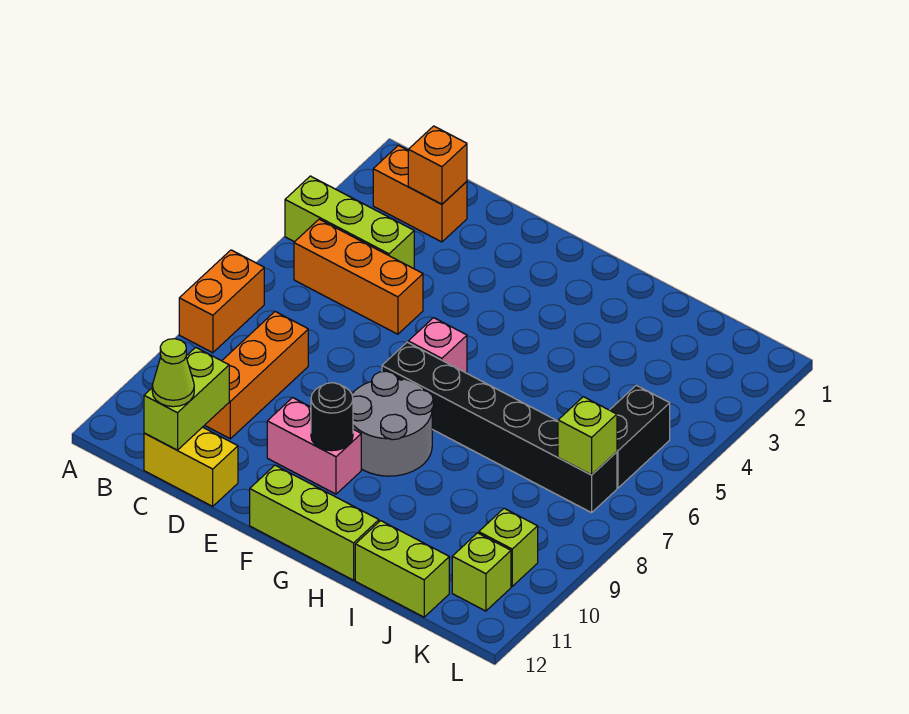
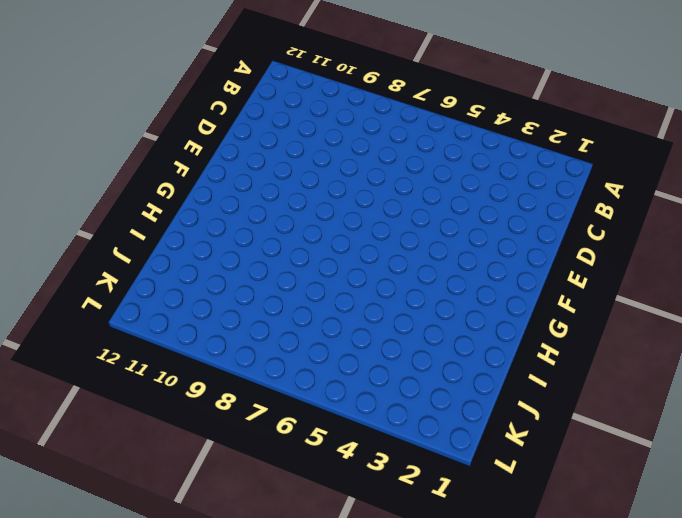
none -> lime 1x3 brick [285,176,414,269]
none -> orange 1x2 brick [179,250,264,353]
none -> orange 1x2 brick [373,145,467,242]

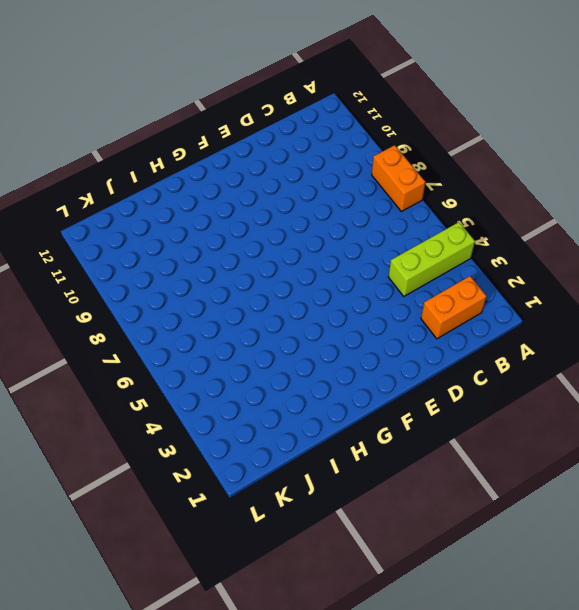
none -> orange 1x3 brick [294,219,423,334]
none -> orange 1x3 brick [205,312,308,439]
none -> yellow 1x2 brick [144,427,238,506]

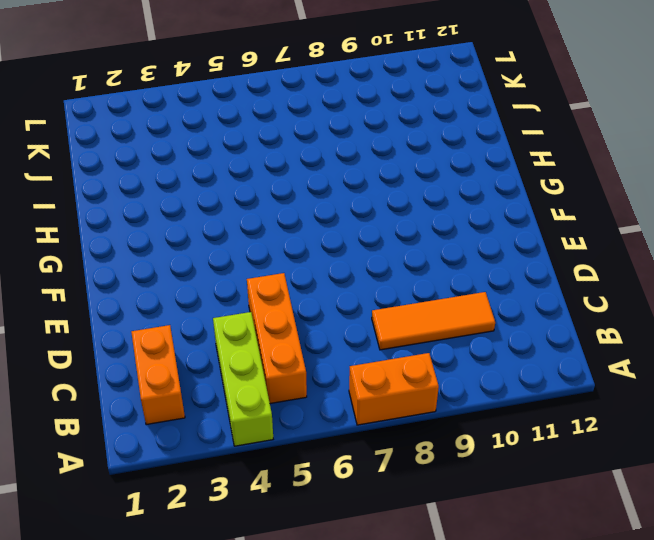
orange 1x3 tile [372,292,495,350] -> orange 1x3 brick [205,312,308,439]
none -> yellow 1x2 brick [144,427,238,506]
none -> pink 1x2 brick [267,398,361,494]
none -> pink 1x1 brick [408,318,467,373]

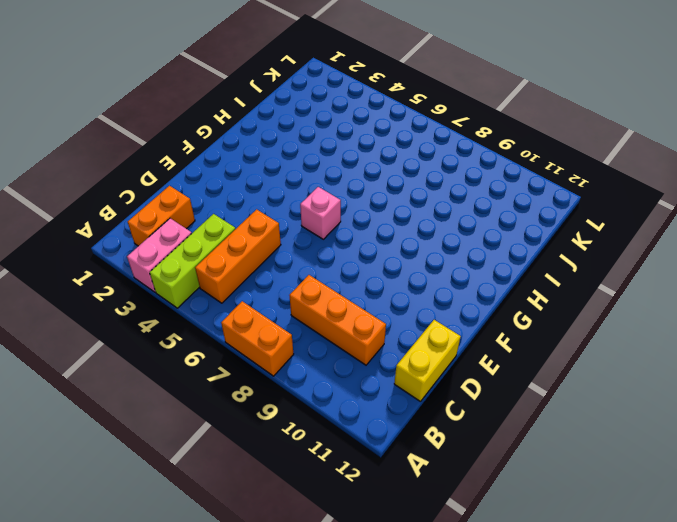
pink 1x2 brick [127,218,192,292] -> pink 1x2 brick moved to [267,398,361,494]
none -> black 1x6 brick [382,342,617,513]
none -> grey 2x2 round brick [352,371,433,476]
none -> lime 1x3 brick [250,465,379,580]

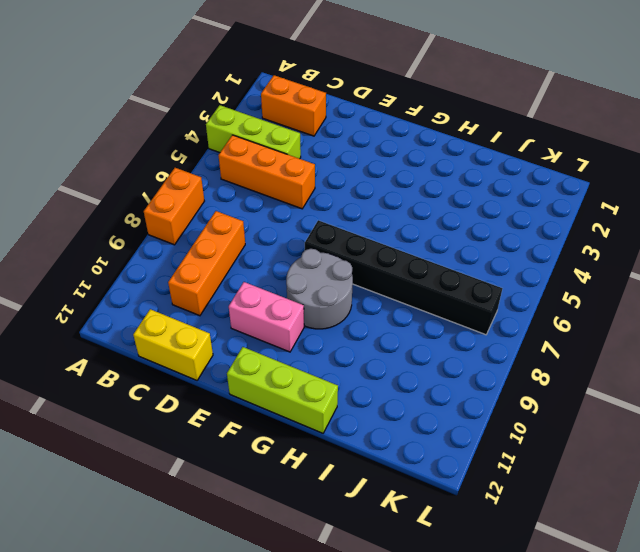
none -> pink 1x1 brick [408,318,467,373]
none -> lime 1x2 brick [355,521,449,617]
none -> black 1x2 brick [610,385,670,488]

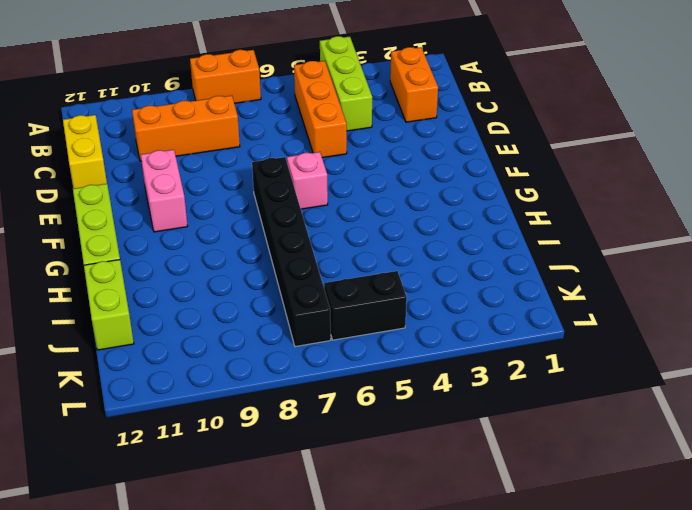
none -> grey 2x2 round brick [352,371,433,476]
none -> lime 1x1 brick [479,508,538,586]
none -> lime 1x1 brick [452,533,511,611]

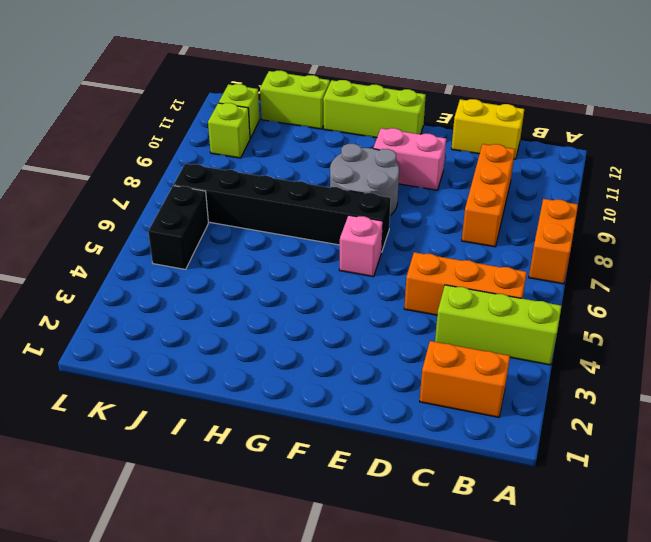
none -> orange 1x1 brick [408,126,467,204]
none -> lime 1x2 brick [144,347,229,450]
none -> black 1x1 round brick [311,383,353,451]

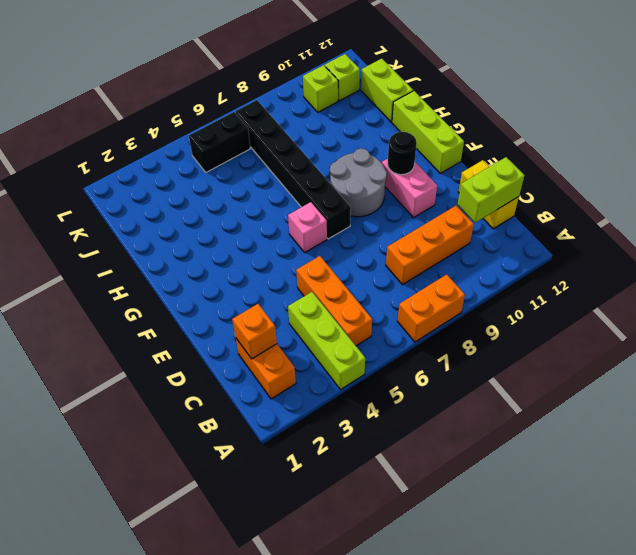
none -> lime 1x1 brick [558,397,617,475]
none -> lime 1x1 cone [152,339,194,407]

